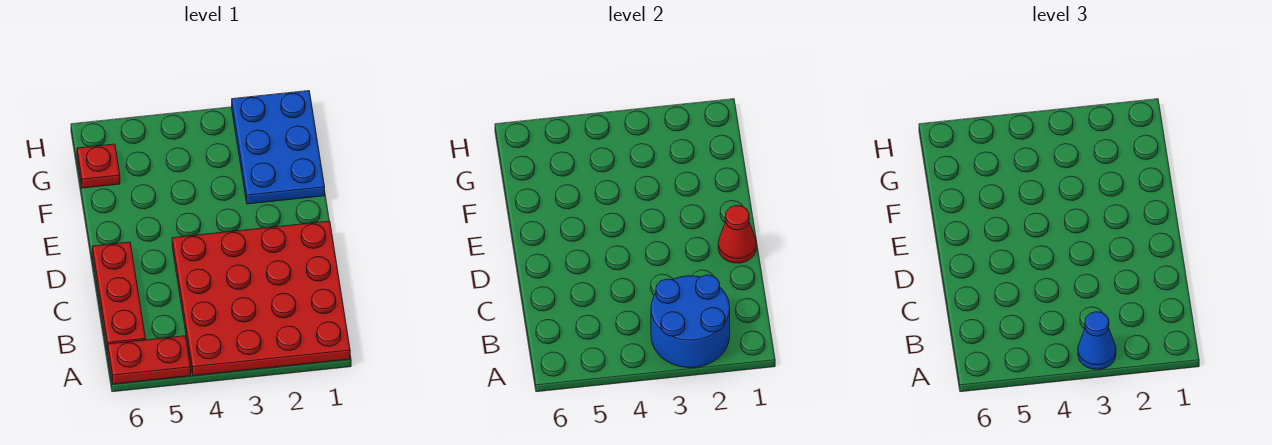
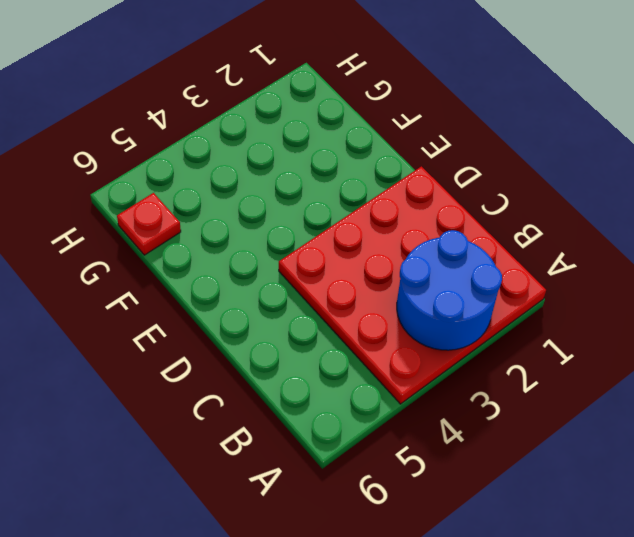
none -> red 1x2 plate [108,336,191,384]
none -> red 1x3 plate [92,242,146,351]

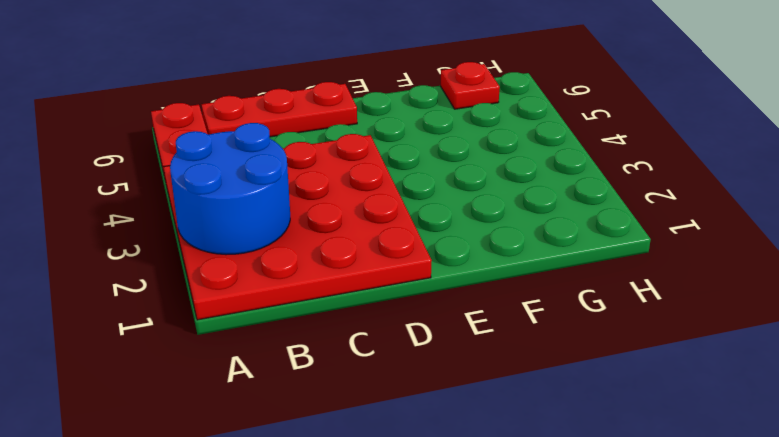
none -> blue 2x3 plate [232,91,325,204]
none -> red 1x1 cone [718,206,756,263]

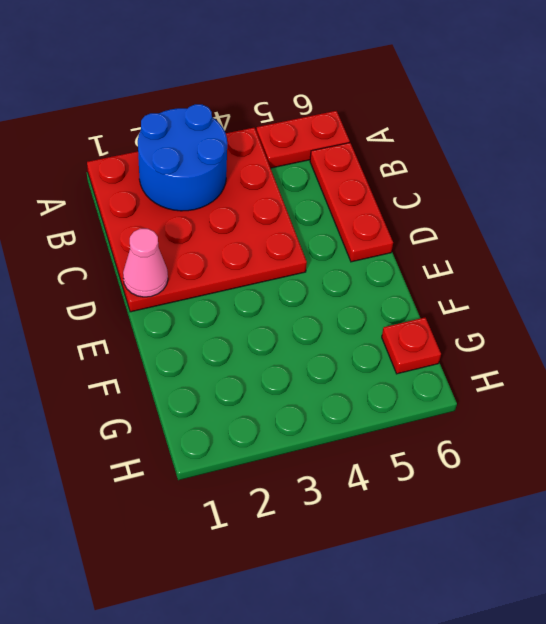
pink 1x1 cone [123,229,168,297] -> red 1x1 cone [718,206,756,263]
none -> blue 2x3 plate [232,91,325,204]
none -> blue 1x1 cone [1078,312,1116,369]

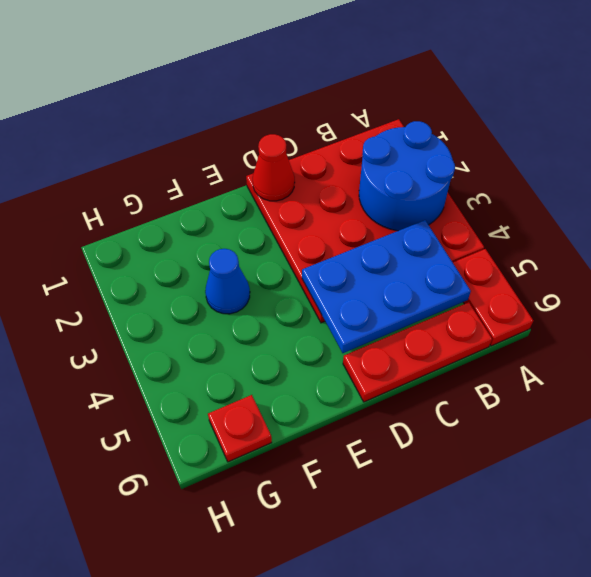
blue 2x3 plate [302,220,471,353] -> blue 2x3 plate moved to [232,91,325,204]
blue 1x1 cone [205,249,250,314] -> blue 1x1 cone moved to [1078,312,1116,369]

